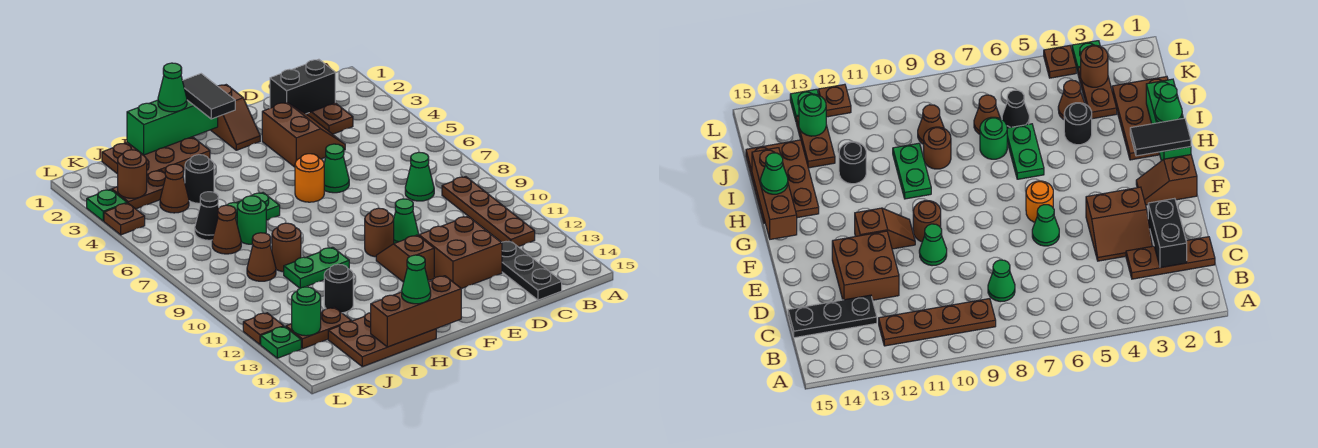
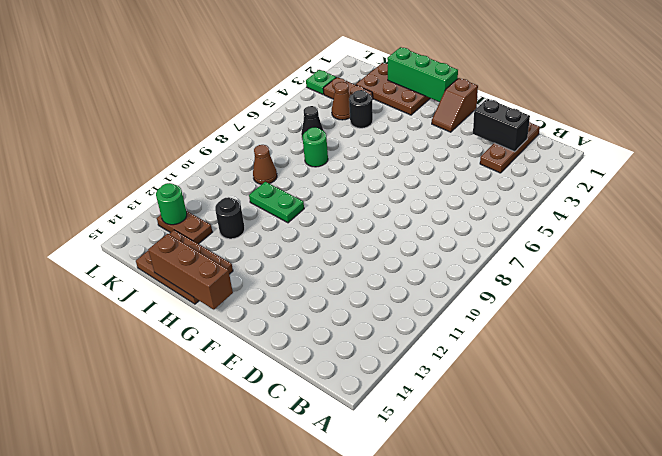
none -> brown 1x4 plate [442,177,535,247]
none -> green 1x1 cone [405,152,434,201]
none -> black 1x3 plate [501,241,562,300]
none -> brown 2x2 slope [262,102,345,167]

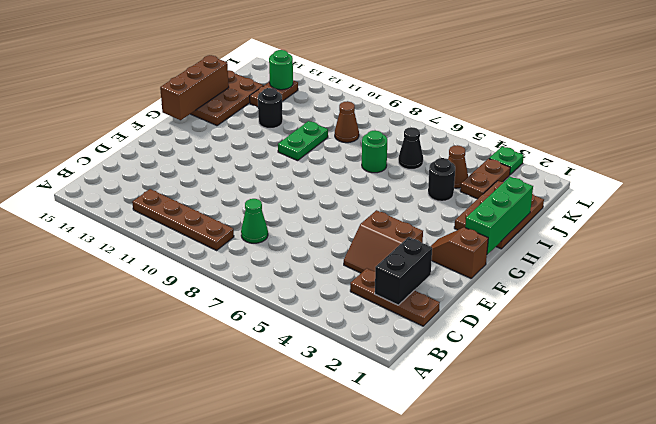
none -> black 1x3 plate [501,241,562,300]
none -> brown 2x2 brick [419,216,502,289]
none -> green 1x1 cone [324,144,349,193]
none -> green 1x1 cone [394,199,419,243]

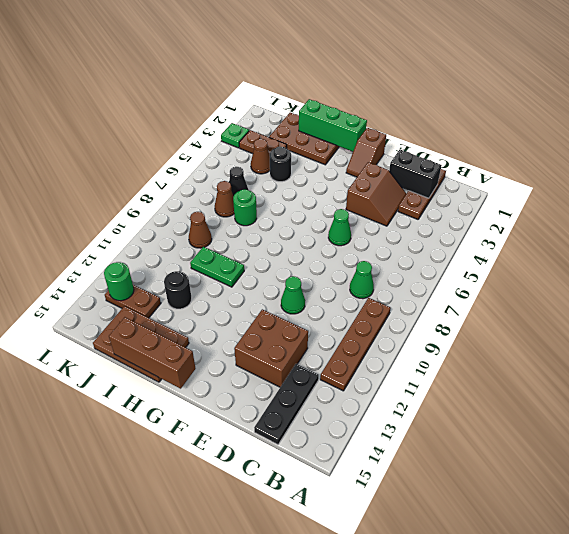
none -> orange 1x1 round brick [295,154,324,202]
none -> brown 1x1 round brick [365,208,394,257]
none -> brown 1x2 slope [376,235,434,282]
none -> green 1x2 plate [228,193,280,222]

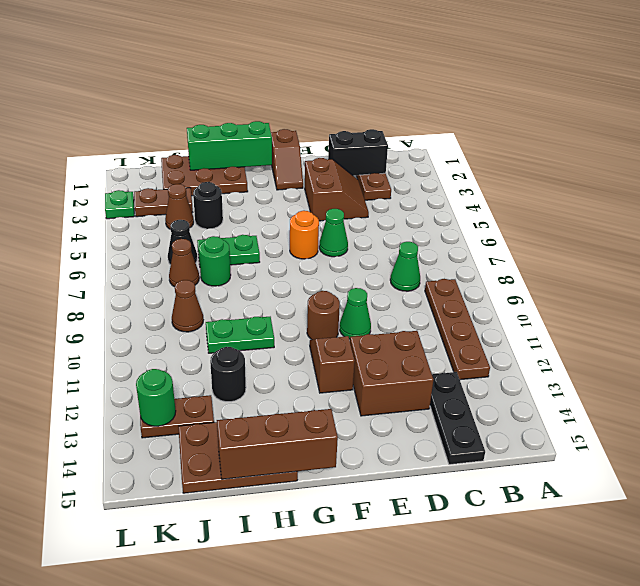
none -> brown 1x1 round brick [272,223,301,272]
none -> brown 1x1 plate [104,203,145,235]
none -> brown 1x1 plate [243,313,284,345]
none -> green 1x1 plate [261,327,301,358]

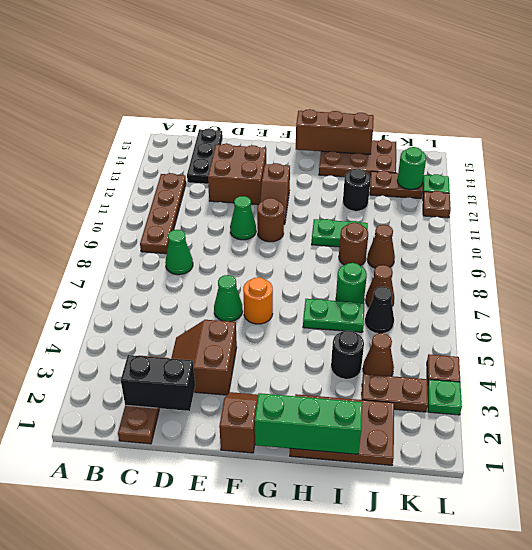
none -> brown 1x1 round brick [118,150,147,198]
none -> black 1x2 tile [182,74,235,119]
none -> green 1x1 cone [158,63,187,112]
none -> green 1x1 cone [402,255,431,304]

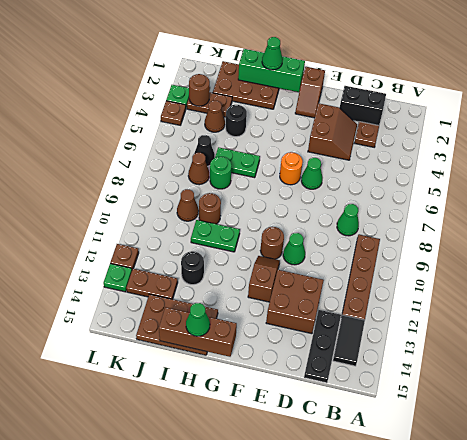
black 1x2 tile [333,315,365,366] -> black 1x2 tile moved to [182,74,235,119]
none -> green 1x1 round brick [292,287,321,336]

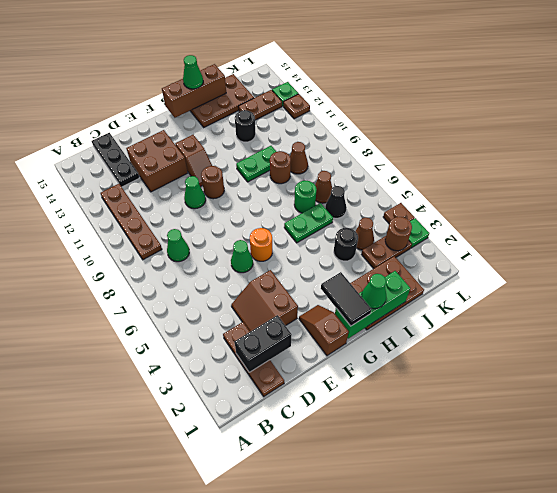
none -> green 1x1 round brick [292,287,321,336]

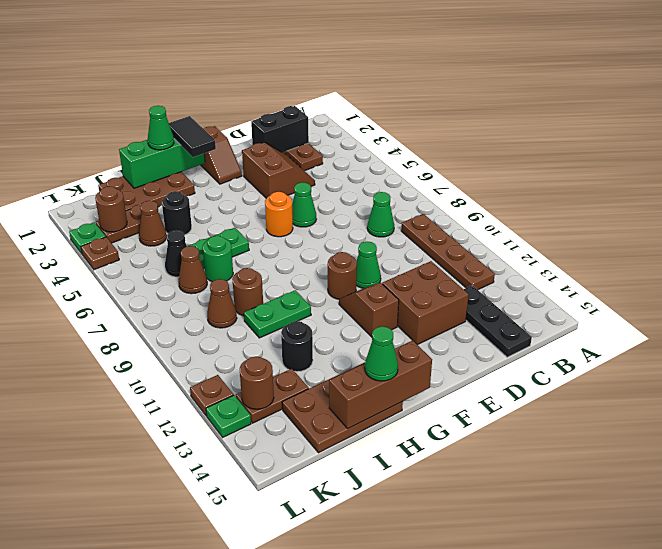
brown 1x1 round brick [240,356,274,409] -> green 1x1 round brick [292,287,321,336]

